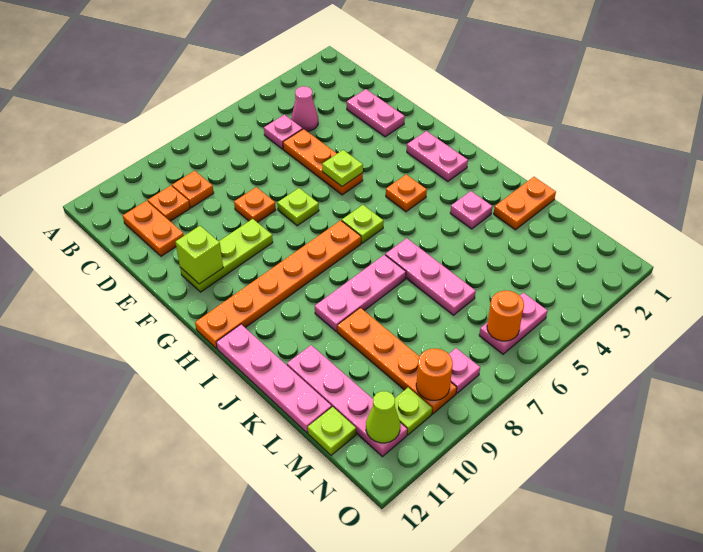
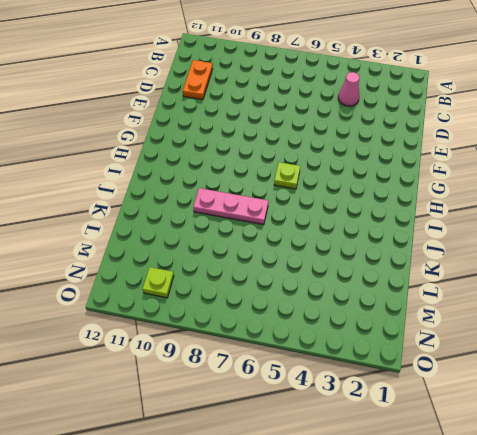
none -> pink 1x1 plate [264,115,303,149]
none -> orange 1x1 plate [172,171,214,208]
none -> orange 1x1 plate [148,186,190,221]
none -> pink 1x2 plate [347,89,405,137]

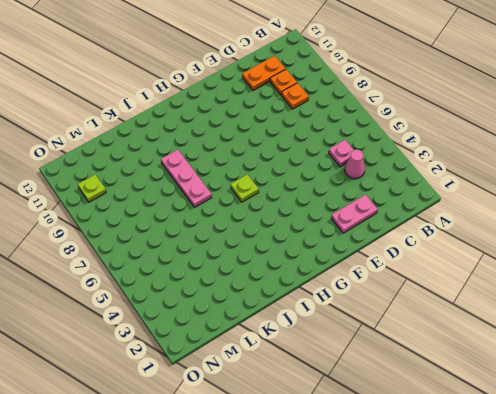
none -> orange 1x3 plate [283,129,363,195]
none -> orange 1x1 plate [234,187,276,223]
none -> lime 1x1 plate [277,188,319,226]
none -> lime 1x3 plate [180,219,273,292]

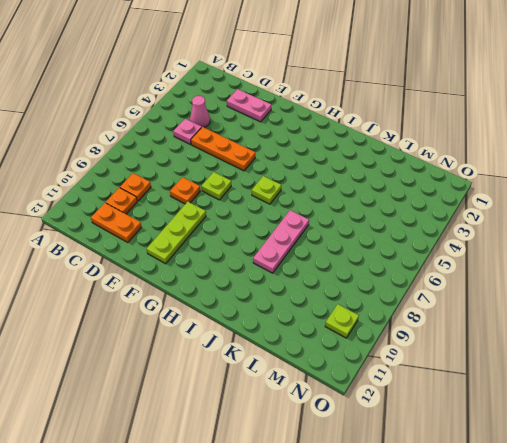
none -> pink 1x2 plate [407,131,468,181]
none -> orange 1x1 plate [386,174,427,212]
none -> orange 1x6 plate [195,220,361,348]
none -> pink 1x4 plate [216,324,332,433]

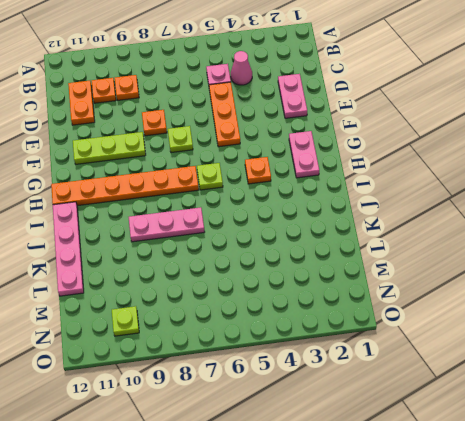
none -> pink 1x1 plate [450,191,492,229]
none -> pink 1x3 plate [385,238,476,315]
none -> orange 1x2 plate [494,177,556,230]
none -> orange 1x4 plate [337,308,457,414]

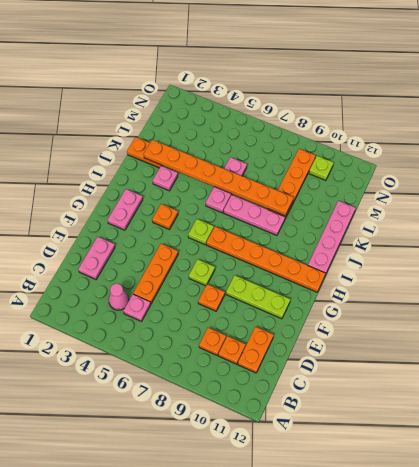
orange 1x8 plate [144,140,294,216] -> none
none -> pink 1x4 plate [287,345,407,457]
none -> lime 1x1 plate [308,407,356,455]
none -> pink 1x2 plate [479,293,548,354]
none -> pink 1x1 plate [449,348,480,393]

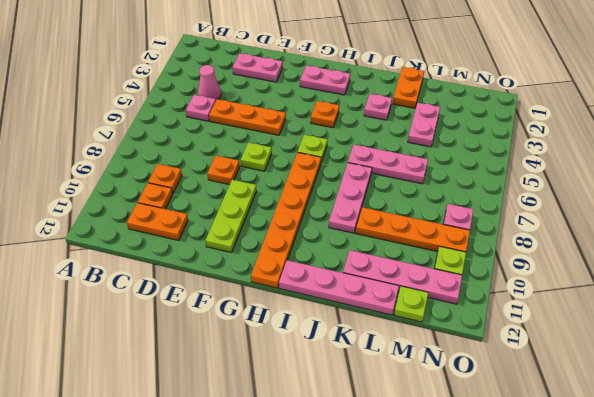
pink 1x2 plate [408,103,440,147] -> pink 1x2 plate moved to [479,293,548,354]
none -> lime 1x1 plate [322,150,363,187]
none -> lime 1x1 brick [175,226,223,284]
none -> orange 1x1 round brick [487,291,524,341]
none -> orange 1x1 round brick [416,349,453,400]

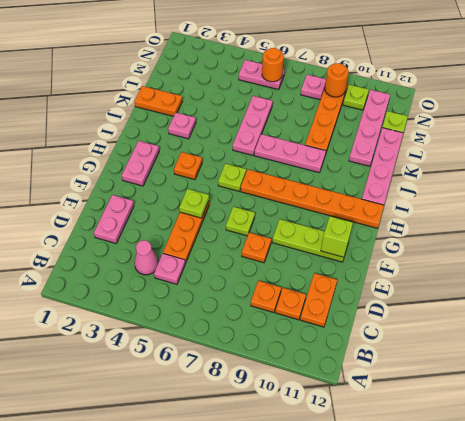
none -> lime 1x1 cone [366,391,400,443]

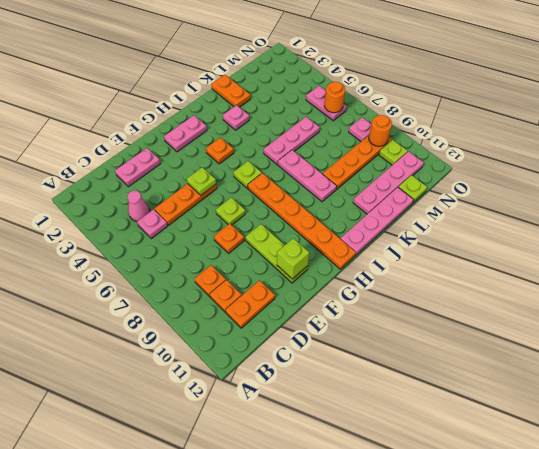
none -> lime 1x1 cone [366,391,400,443]

